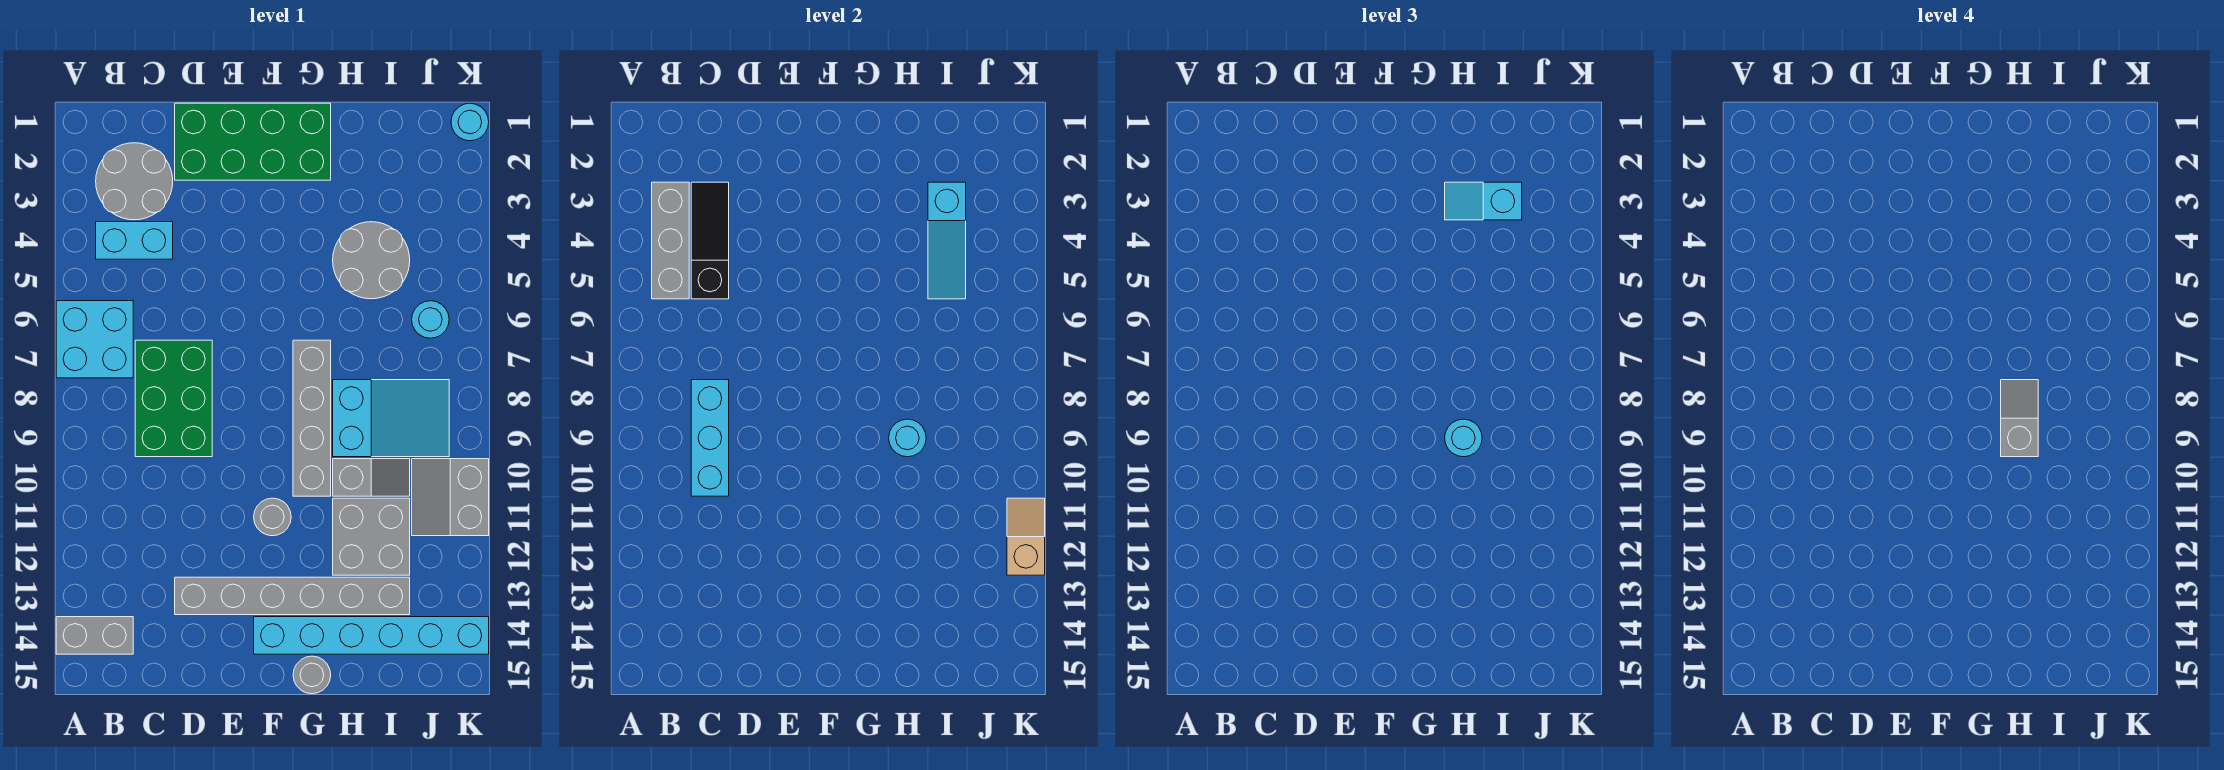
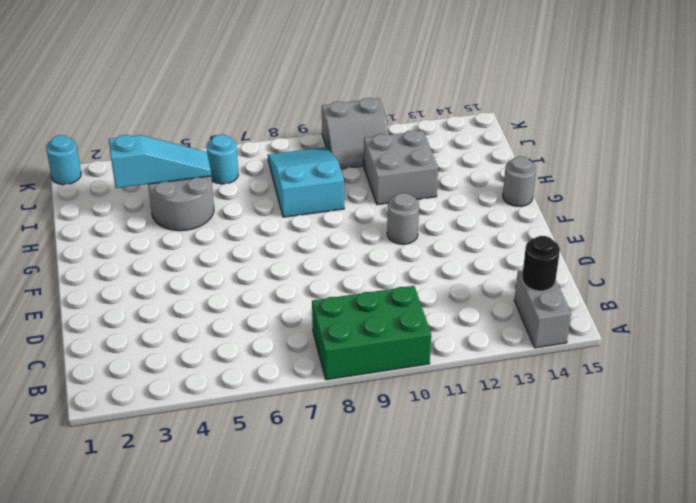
green 2x3 brick [312,286,431,380] -> green 2x3 brick moved to [135,340,212,457]
black 1x1 round brick [522,236,560,291] -> none
none -> cyan 2x2 brick [56,301,133,378]
none -> grey 2x2 round brick [96,143,173,220]
none -> cyan 1x2 brick [96,222,173,259]

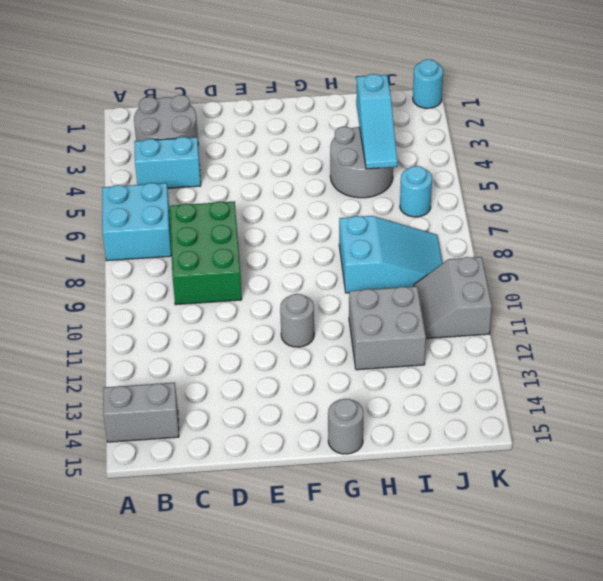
none -> green 2x4 brick [175,103,331,180]
none -> grey 1x6 brick [175,577,410,615]
none -> cyan 1x6 brick [254,617,489,654]

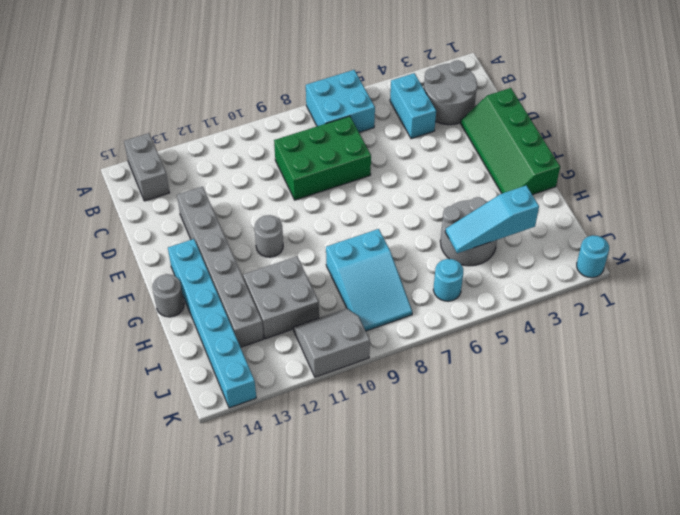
green 2x4 slope [461,88,560,195] -> green 2x4 brick [175,103,331,180]
none -> grey 1x4 brick [293,340,331,496]
none -> grey 1x2 slope [333,459,410,496]
none -> grey 1x3 brick [652,182,689,299]

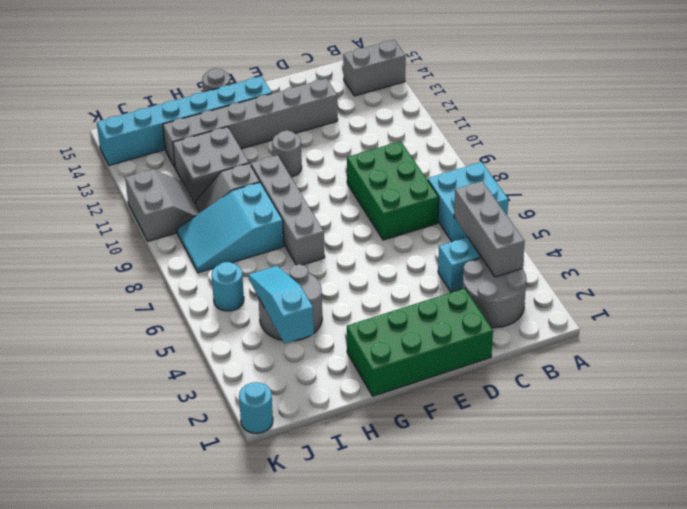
none -> black 1x3 slope [691,182,729,299]
none -> cyan 1x3 brick [691,380,729,496]
none -> cyan 1x1 round brick [889,419,926,457]

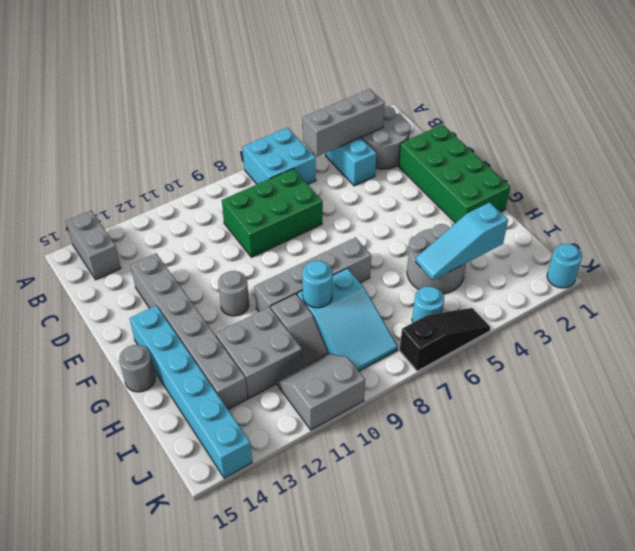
black 1x3 slope [400,308,491,371] -> black 1x3 slope moved to [691,182,729,299]
none -> cyan 1x3 brick [691,380,729,496]
none -> tan 1x2 slope [1007,498,1045,575]
none -> cyan 1x2 slope [1445,182,1522,220]

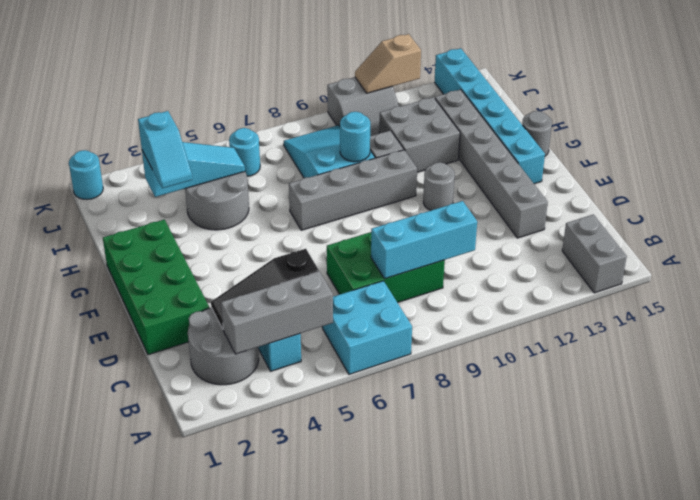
none -> cyan 1x1 round brick [1445,419,1482,457]
none -> grey 1x2 slope [2001,380,2038,457]

